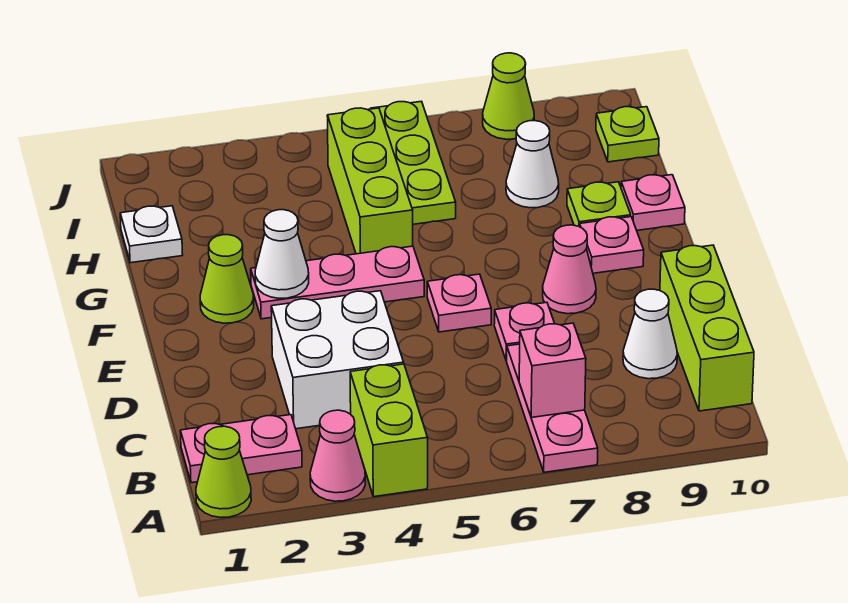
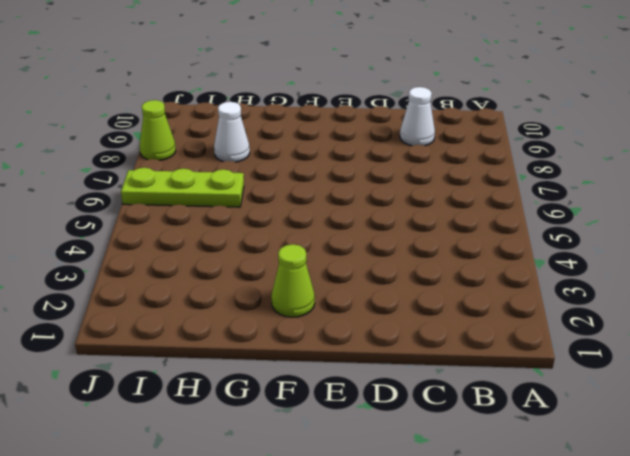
none -> lime 1x1 cone [196,426,251,518]
none -> pink 1x1 cone [310,410,365,501]
none -> lime 1x2 brick [350,364,428,497]

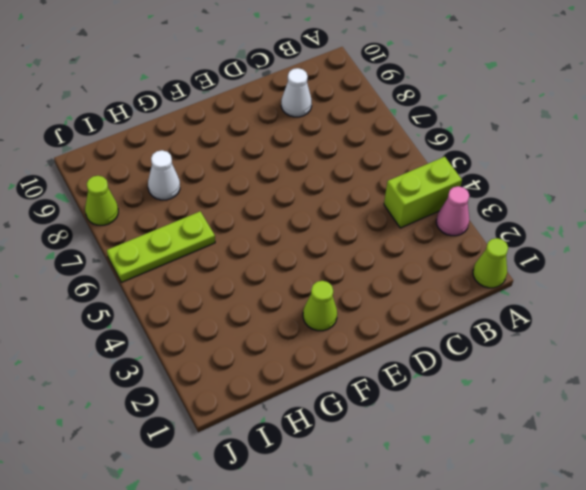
none -> pink 1x3 plate [507,344,598,472]
none -> pink 1x2 plate [180,415,302,483]
none -> lime 1x3 brick [660,245,754,411]

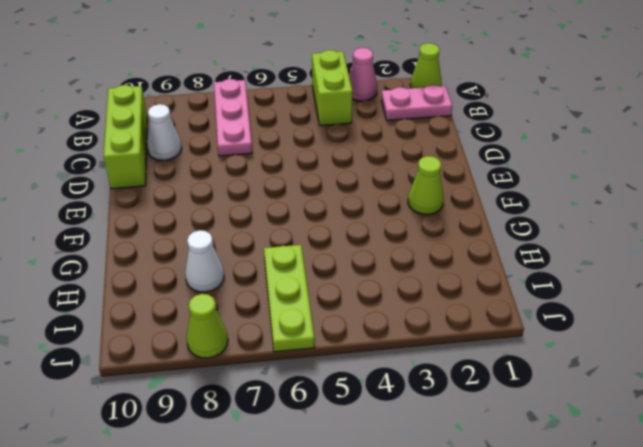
none -> white 2x2 brick [271,291,404,429]
none -> pink 1x1 plate [494,302,555,361]
none -> pink 1x1 plate [427,274,491,332]

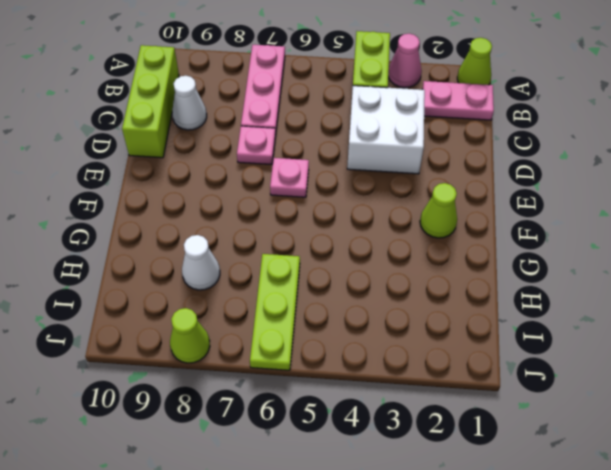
none -> pink 1x1 cone [543,225,596,314]
none -> pink 1x3 plate [251,246,424,319]
none -> pink 1x1 plate [580,217,644,273]

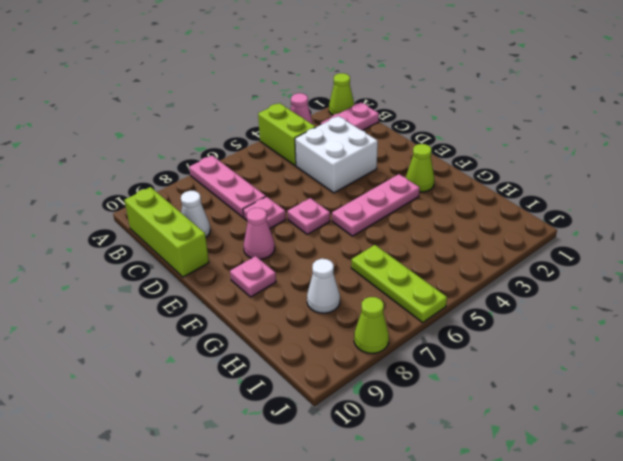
none -> lime 1x3 brick [327,108,413,254]
none -> lime 1x1 plate [567,182,631,227]
none -> pink 1x1 plate [621,175,685,230]

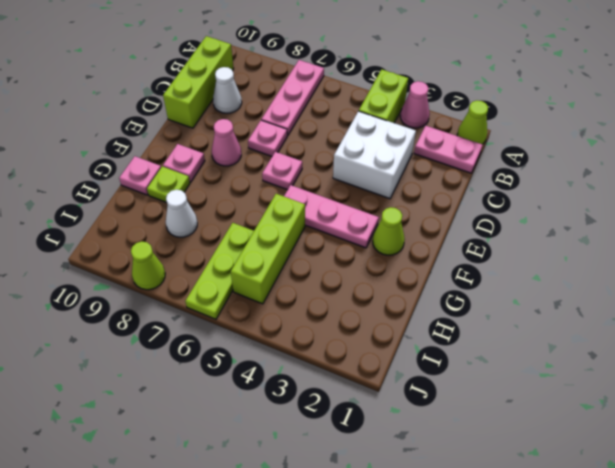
none -> white 1x1 plate [120,206,183,263]
none -> lime 1x1 plate [596,107,659,162]
none -> pink 1x1 brick [519,323,586,417]

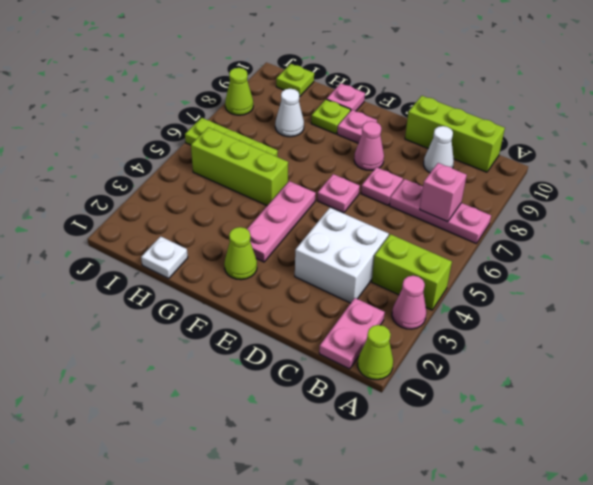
none -> white 1x1 cone [255,210,309,298]

